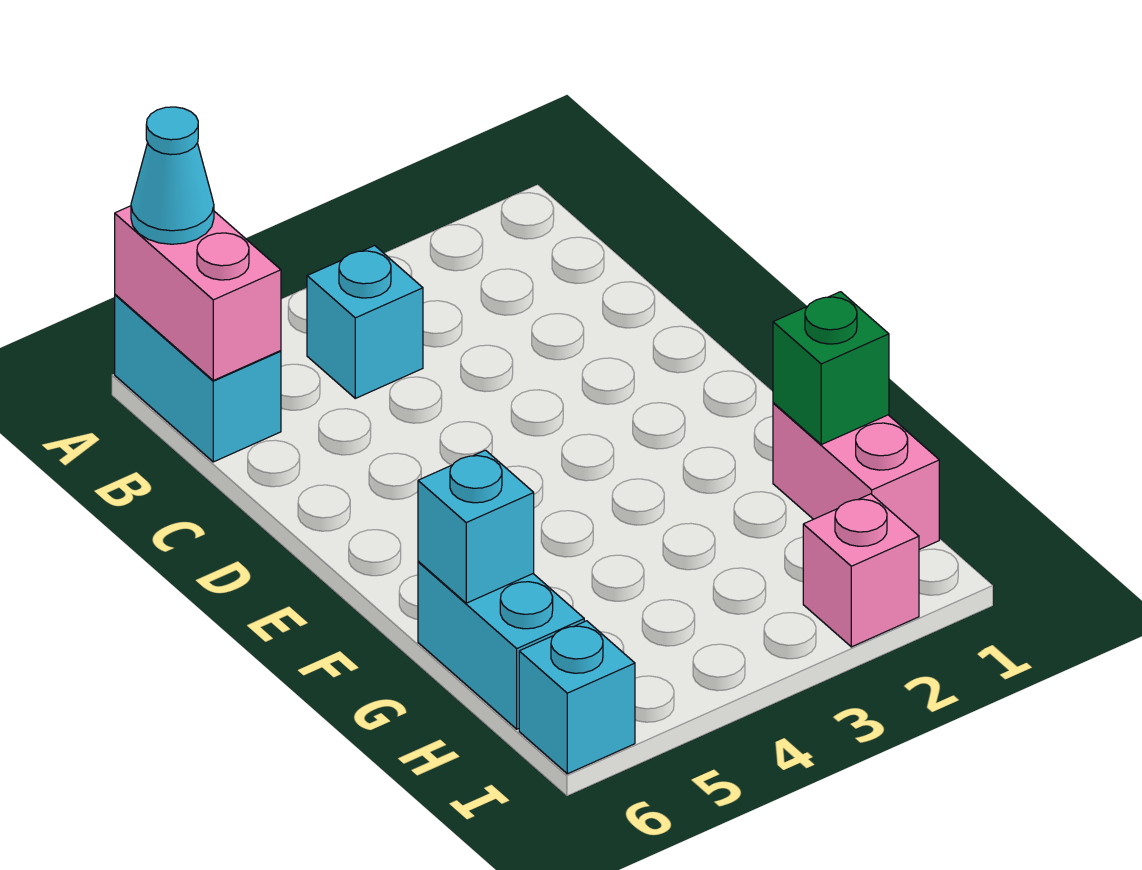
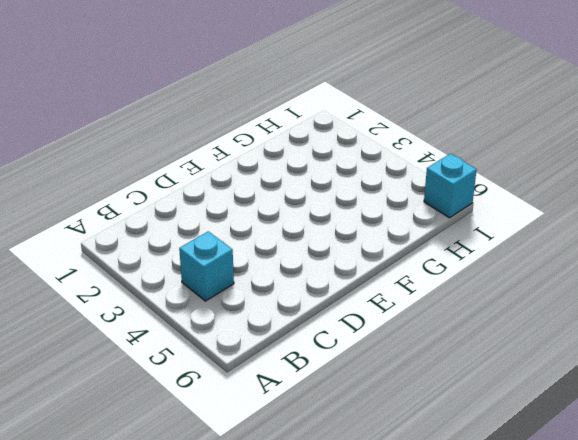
none -> cyan 1x2 brick [115,295,281,462]
none -> pink 1x2 brick [773,403,939,549]

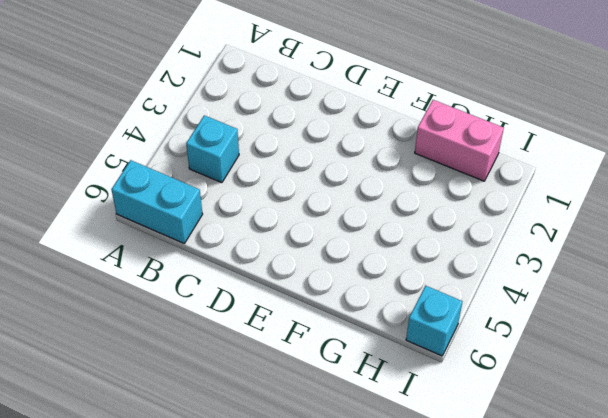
none -> cyan 1x2 brick [418,562,584,729]
none -> pink 1x1 brick [803,494,919,647]

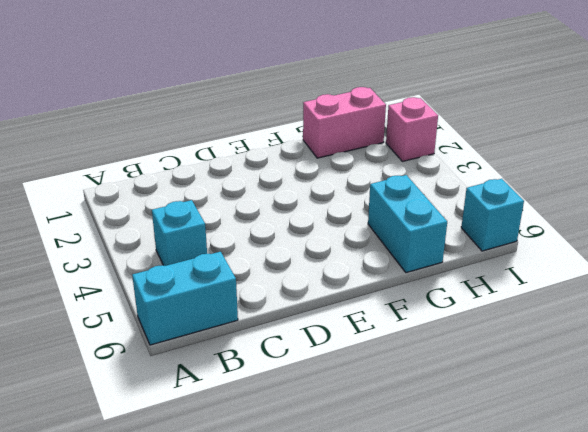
cyan 1x2 brick [368,175,447,273] -> cyan 1x2 brick turned to [418,562,584,729]
none -> pink 1x2 brick [115,206,281,380]
none -> green 1x1 brick [773,292,889,444]

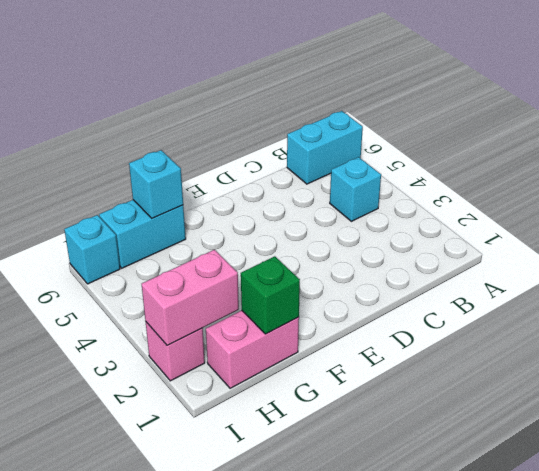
pink 1x2 brick [142,250,239,346] -> pink 1x2 brick moved to [115,206,281,380]
none -> cyan 1x1 cone [131,107,214,244]

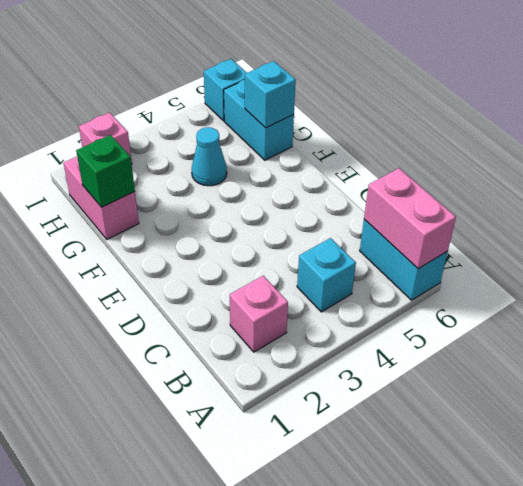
pink 1x1 brick [230,276,288,352] -> none
cyan 1x1 cone [192,127,227,186] -> cyan 1x1 cone moved to [131,107,214,244]

